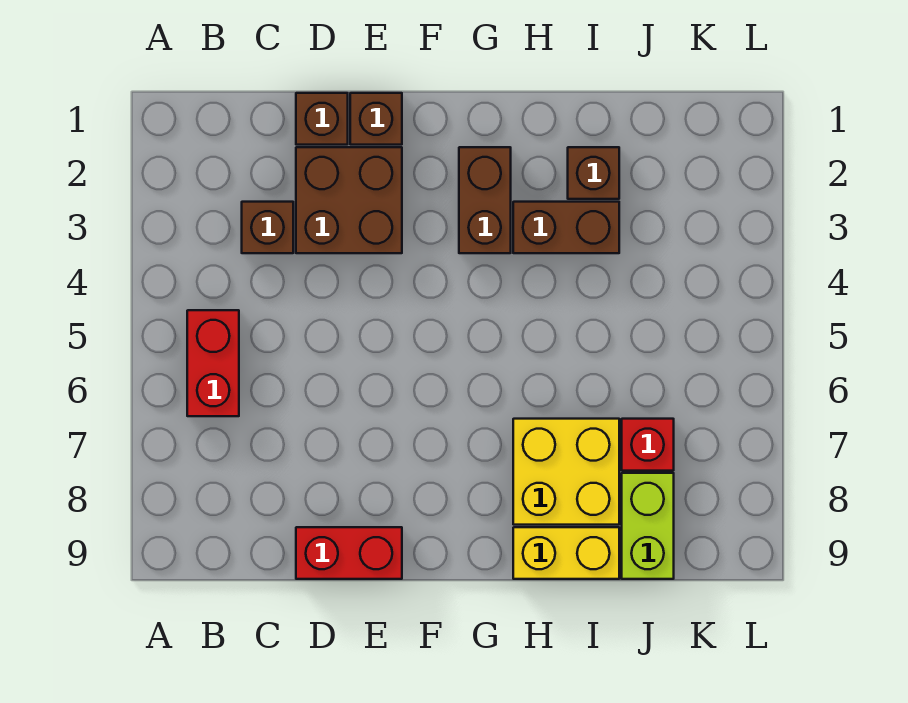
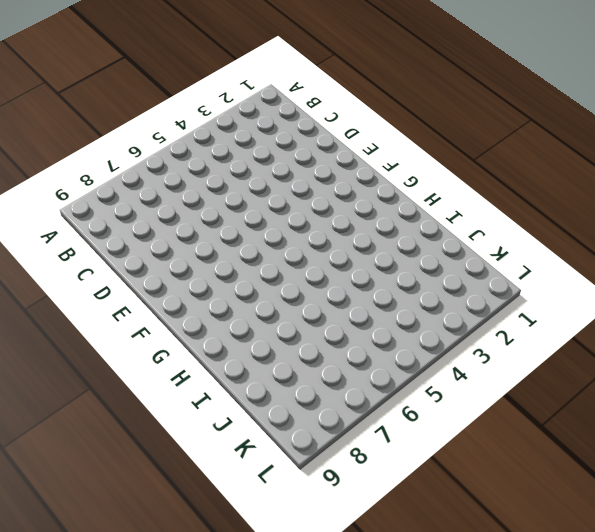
none -> red 1x2 brick [187,310,239,416]
none -> brown 1x1 brick [242,202,293,253]
none -> brown 1x1 brick [296,93,348,145]

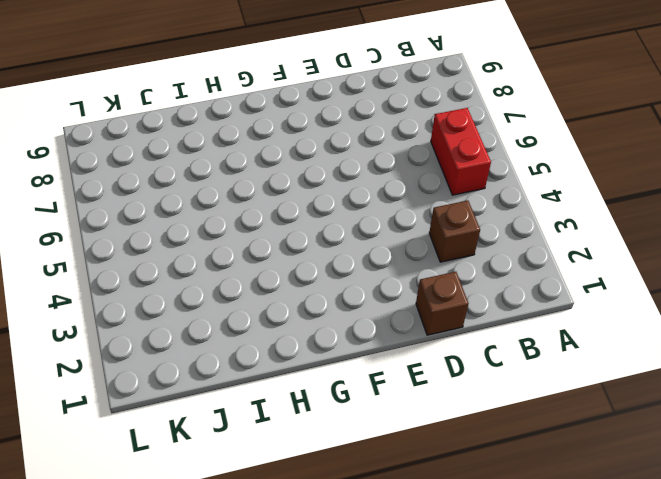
none -> brown 2x2 brick [296,147,402,253]
none -> red 1x2 brick [296,527,402,579]
none -> brown 1x1 brick [350,93,402,145]

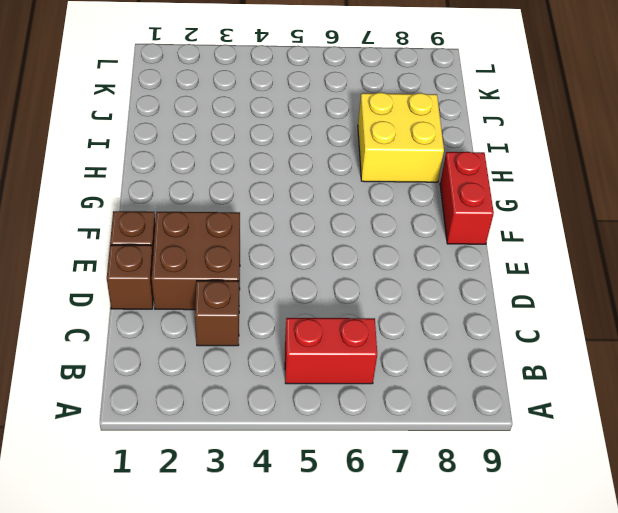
red 1x2 brick [440,152,494,244] -> red 1x2 brick moved to [296,527,402,579]
none -> brown 1x2 brick [459,147,511,253]
none -> brown 1x2 brick [513,202,619,253]
none -> yellow 1x2 brick [513,527,619,579]

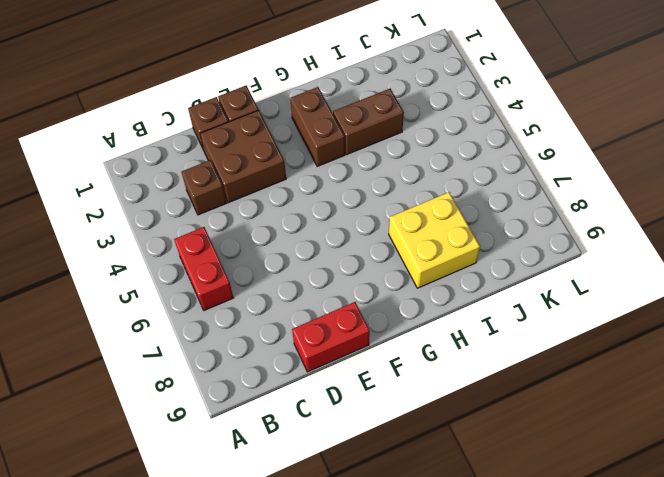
none -> yellow 1x2 brick [513,527,619,579]
none -> brown 1x1 brick [568,147,619,199]
none -> red 1x1 brick [622,419,674,471]

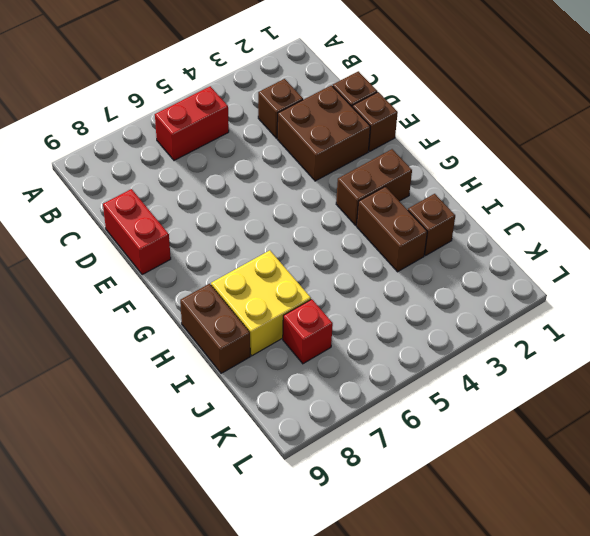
brown 1x2 brick [180,284,250,373] -> yellow 1x2 brick [513,527,619,579]
none -> lime 1x2 brick [622,473,674,579]

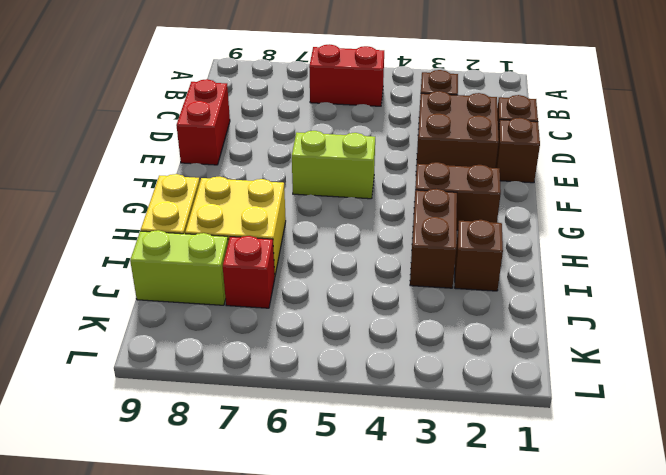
lime 1x2 brick [292,131,375,199] -> none

